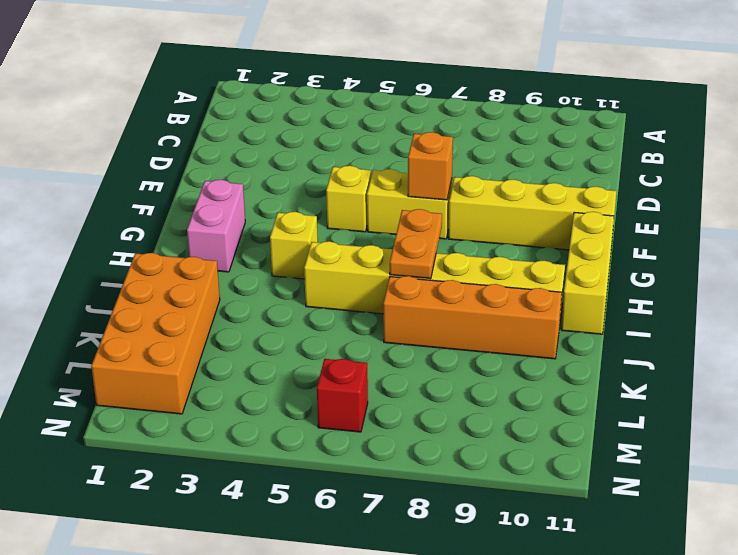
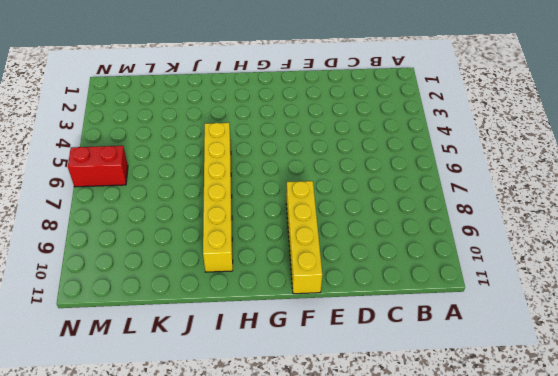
red 1x2 brick [68,146,128,187] -> red 1x1 brick [317,359,368,432]
none -> yellow 1x1 brick [326,166,371,232]
none -> yellow 1x2 brick [367,169,452,239]
none -> pink 1x2 brick [187,180,245,272]

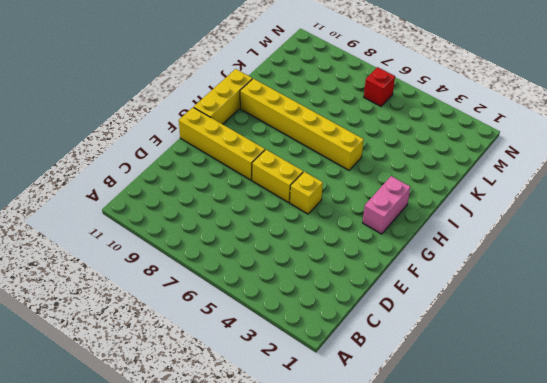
none -> yellow 1x1 brick [270,212,318,279]
none -> orange 2x4 brick [91,253,220,414]
none -> orange 1x4 brick [383,276,562,359]

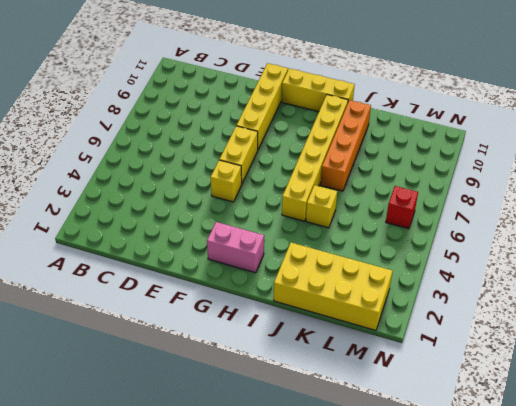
yellow 2x4 brick [274,243,393,330] -> orange 2x4 brick [91,253,220,414]
yellow 1x1 brick [306,185,337,228] -> yellow 1x1 brick moved to [270,212,318,279]
none -> orange 1x1 brick [408,132,453,200]
none -> orange 1x2 plate [390,209,442,279]

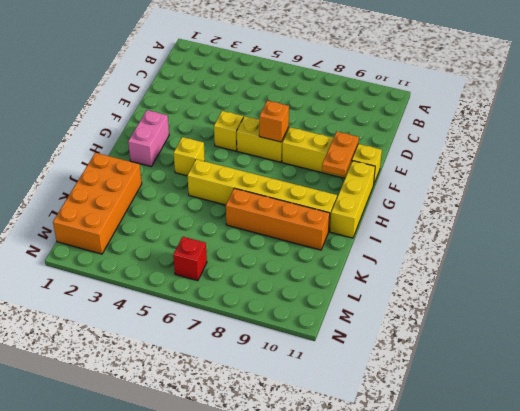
orange 1x2 plate [322,132,359,176] -> orange 1x2 plate moved to [390,209,442,279]

